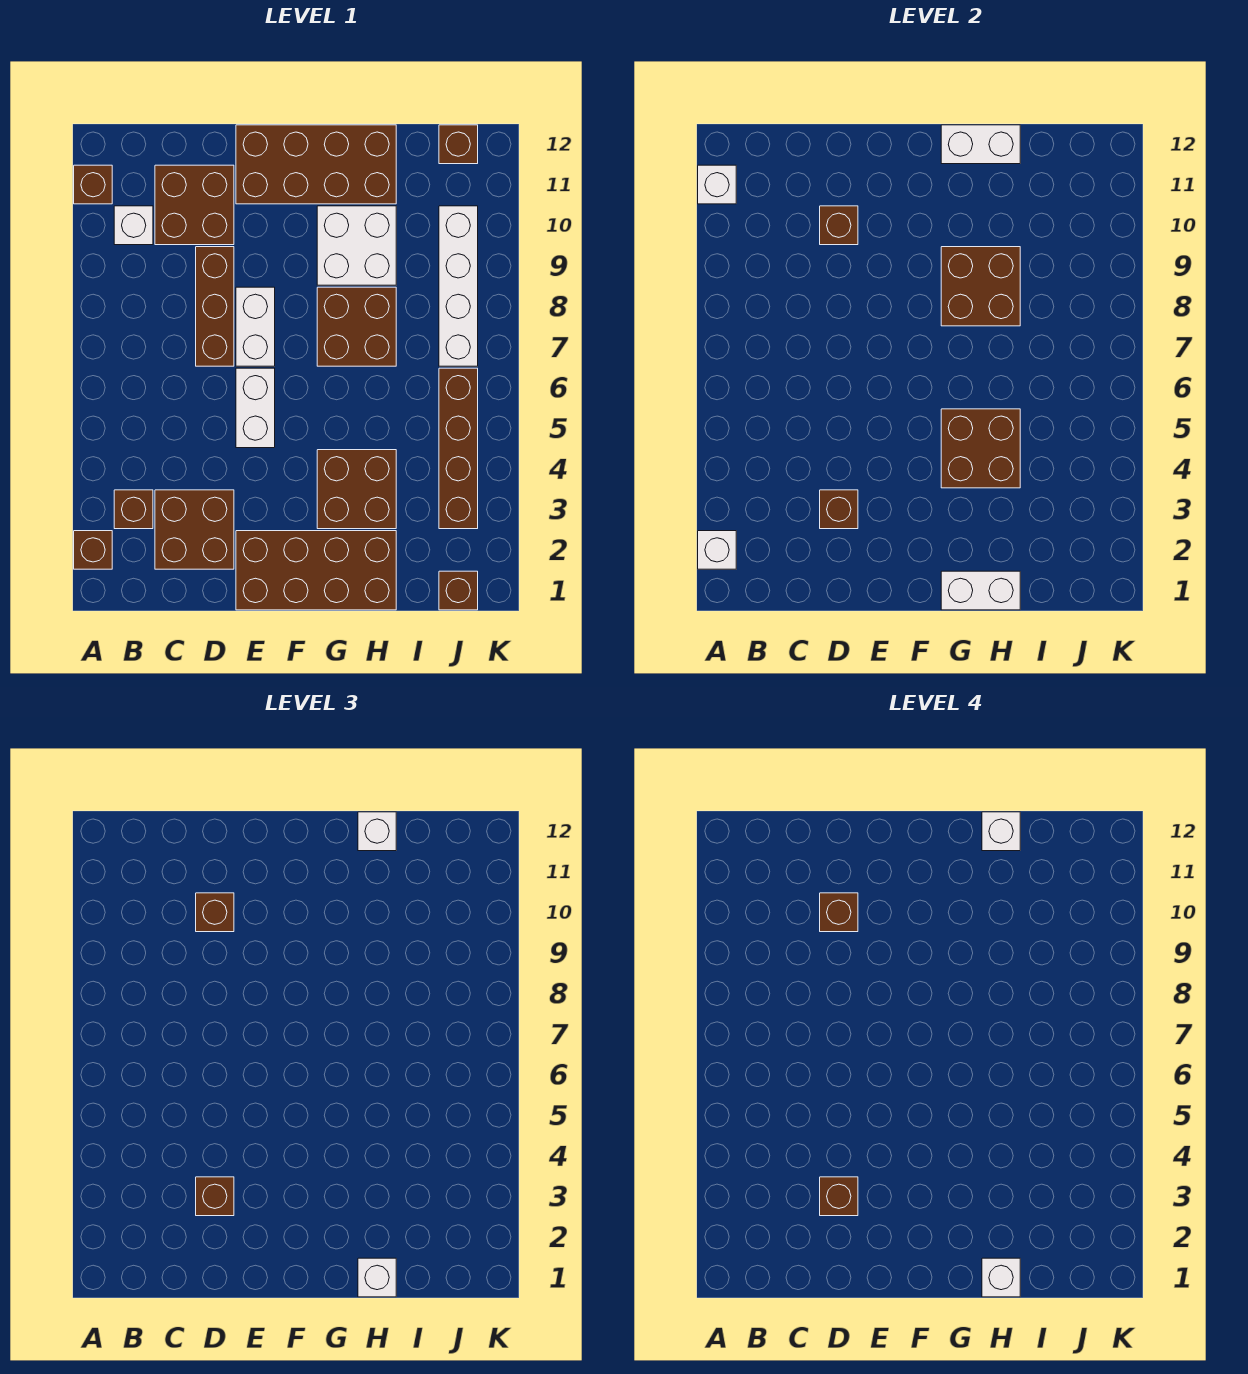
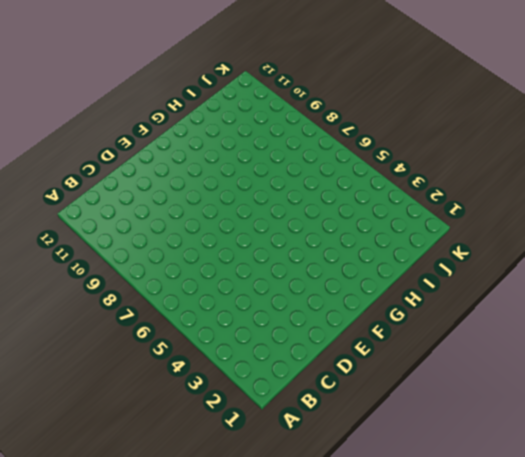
none -> brown 1x1 brick [74,531,112,569]
none -> brown 1x1 brick [74,165,112,204]
none -> brown 1x1 brick [114,490,153,529]
none -> white 1x1 brick [114,206,153,245]

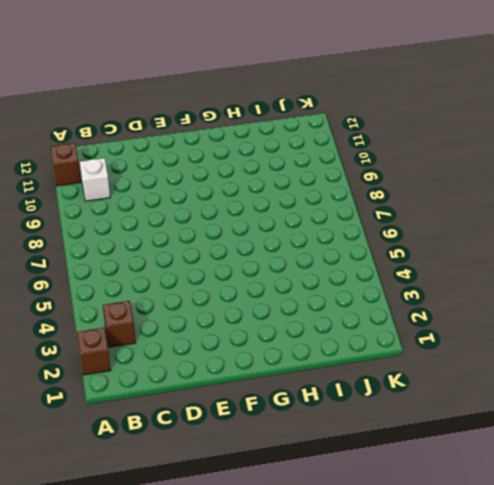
none -> brown 2x2 brick [155,490,234,569]
none -> brown 2x2 brick [155,165,234,245]
none -> brown 1x3 brick [196,247,234,366]
none -> brown 2x4 brick [236,531,396,610]

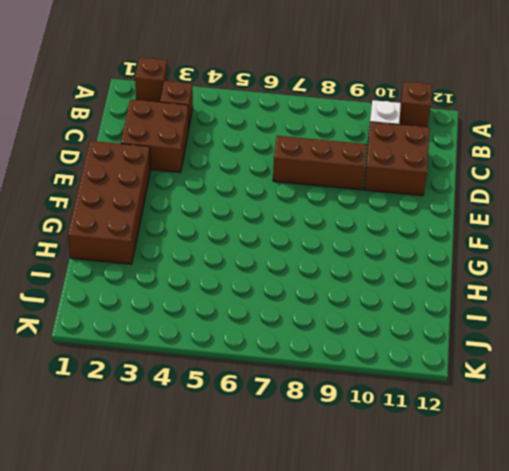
none -> white 1x2 brick [236,368,275,448]
none -> white 1x2 brick [236,287,275,366]
none -> brown 2x4 brick [236,125,396,204]
none -> brown 2x2 brick [317,450,396,529]

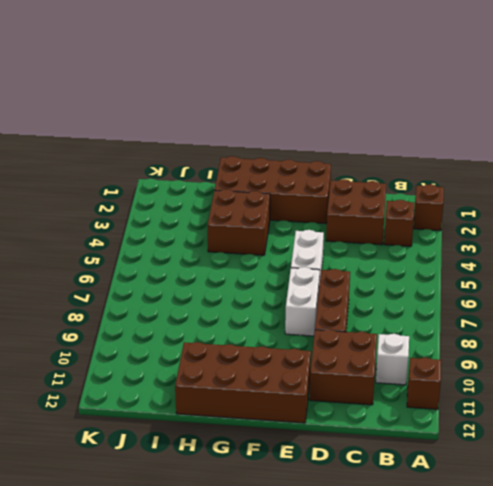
none -> brown 2x2 brick [317,287,396,366]
none -> white 2x2 brick [317,206,396,285]
none -> brown 1x1 brick [439,571,478,610]
none -> brown 1x4 brick [439,368,478,529]

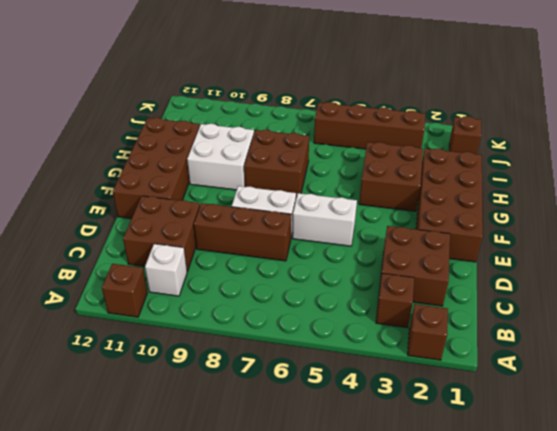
none -> white 1x4 brick [439,206,478,366]
none -> brown 1x1 brick [439,125,478,164]
none -> white 1x1 brick [698,531,736,569]
none -> white 1x1 brick [698,165,736,204]

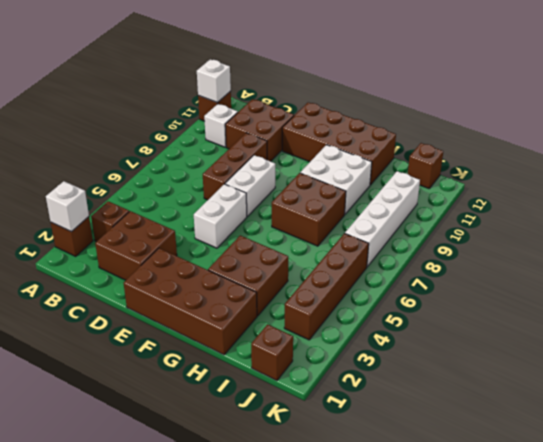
none -> brown 1x1 brick [820,490,858,529]
none -> brown 1x1 brick [820,206,858,245]
none -> white 1x2 brick [941,571,1020,610]
none -> brown 2x2 brick [941,409,1020,488]

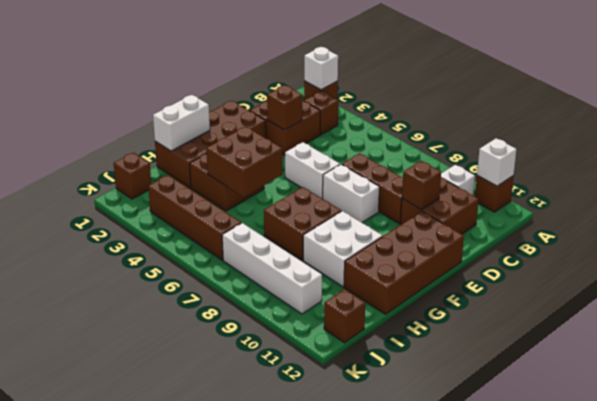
none -> brown 2x2 brick [941,247,1020,326]
none -> white 1x2 brick [941,125,1020,164]
none -> brown 1x1 brick [196,1177,234,1216]
none -> brown 1x1 brick [196,893,234,932]

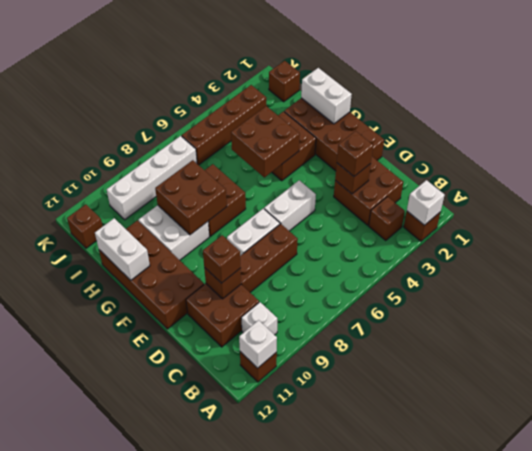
none -> white 1x1 brick [358,1258,396,1297]
none -> white 1x1 brick [358,812,396,851]
none -> brown 1x1 brick [820,1177,858,1216]
none -> brown 1x1 brick [820,893,858,932]

